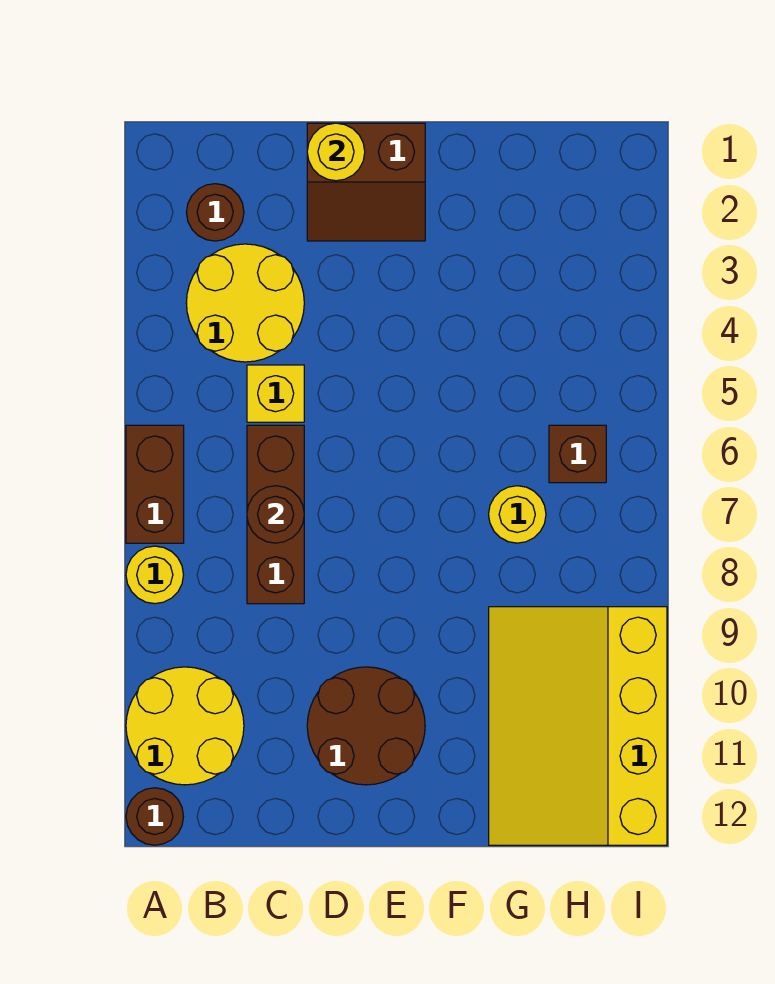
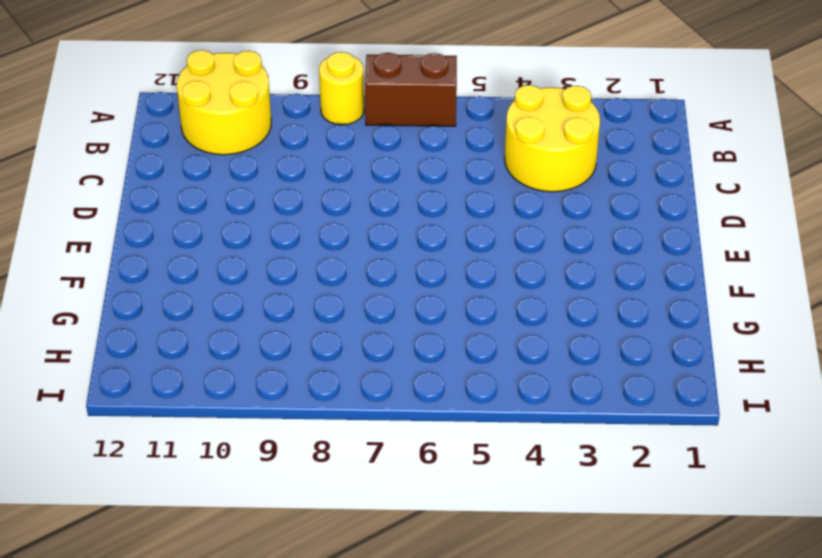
none -> brown 1x1 round brick [126,788,183,845]
none -> brown 1x1 round brick [186,184,244,241]
none -> yellow 1x1 brick [247,365,304,422]

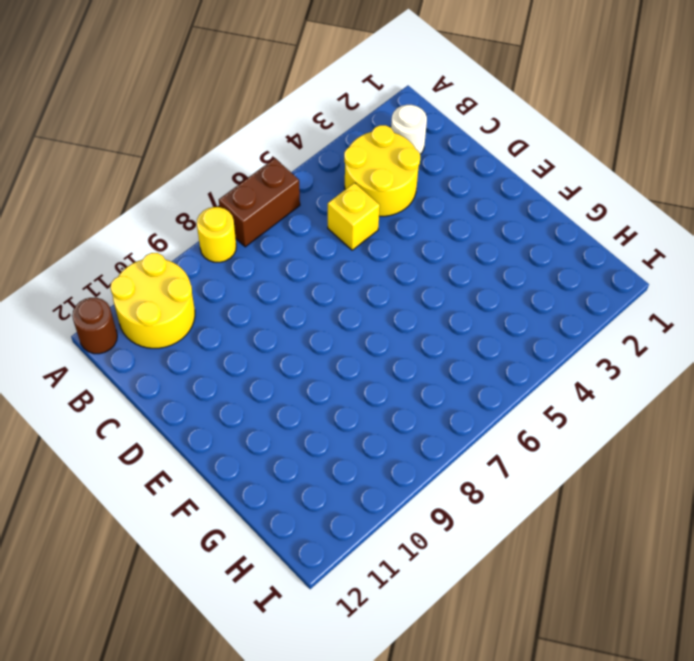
white 1x1 round brick [391,105,427,154] -> brown 1x1 round brick [186,184,244,241]
none -> brown 1x3 brick [247,425,304,604]
none -> brown 2x2 slope [307,123,425,241]
none -> brown 2x2 round brick [307,667,425,785]

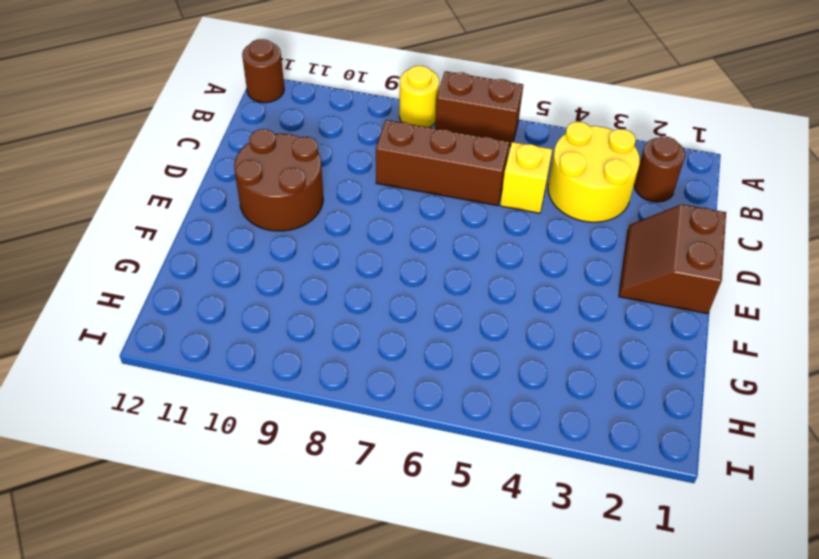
none -> yellow 2x2 round brick [126,667,244,785]
none -> yellow 1x1 round brick [489,486,546,543]
none -> yellow 3x4 slope [489,607,667,845]

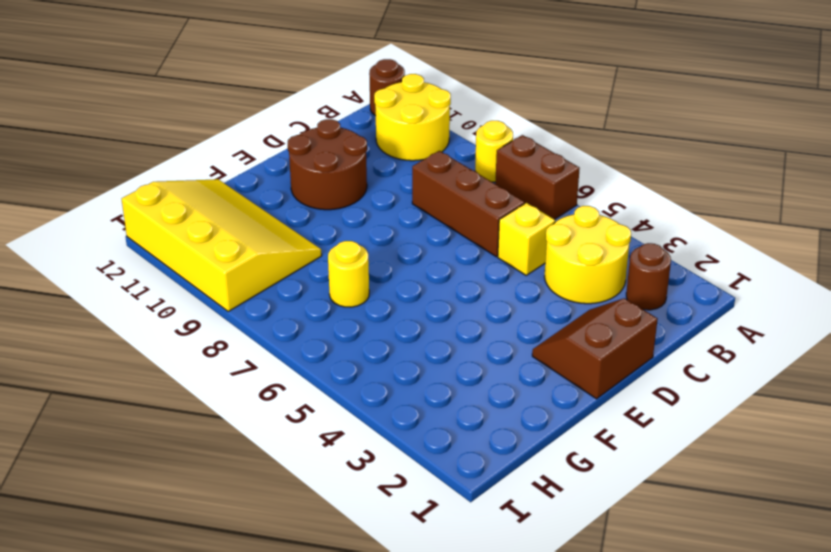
none -> brown 1x1 brick [549,425,606,483]
none -> brown 1x1 round brick [247,486,304,543]
none -> yellow 1x1 round brick [307,123,365,181]

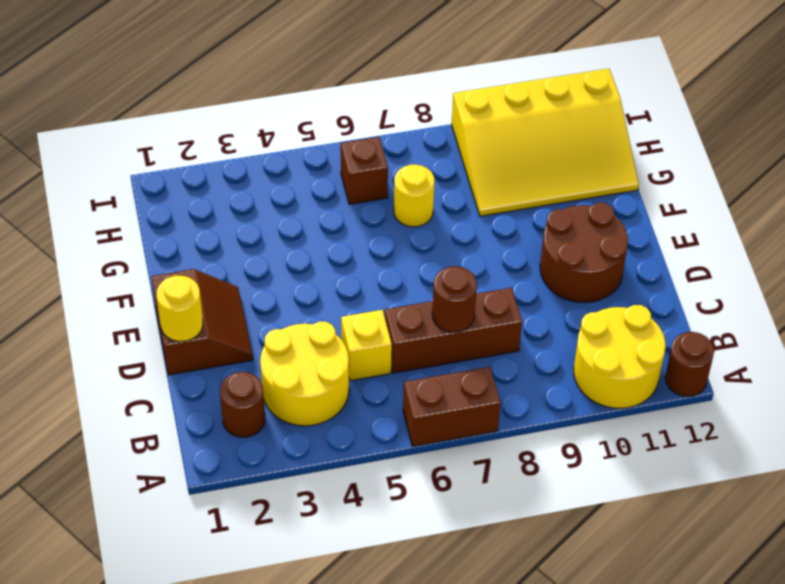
none -> yellow 1x1 round brick [126,546,183,604]

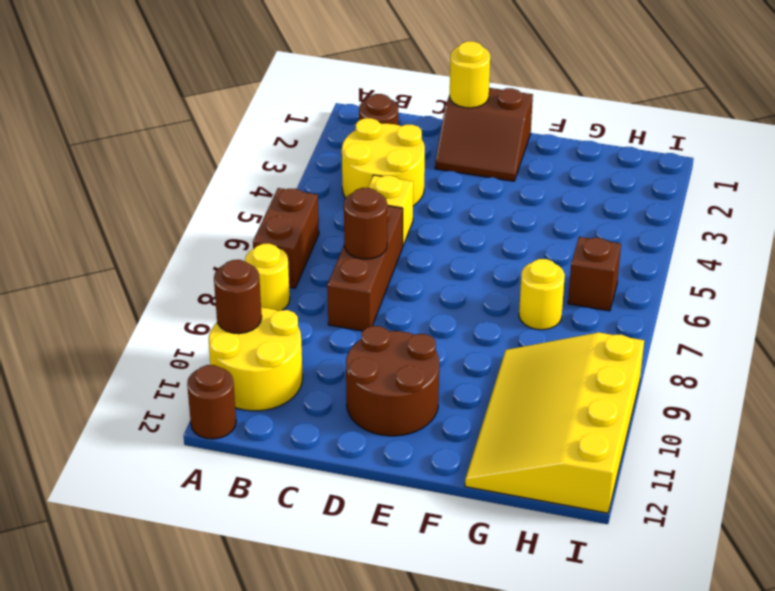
brown 1x1 round brick [214,260,262,334] -> none

